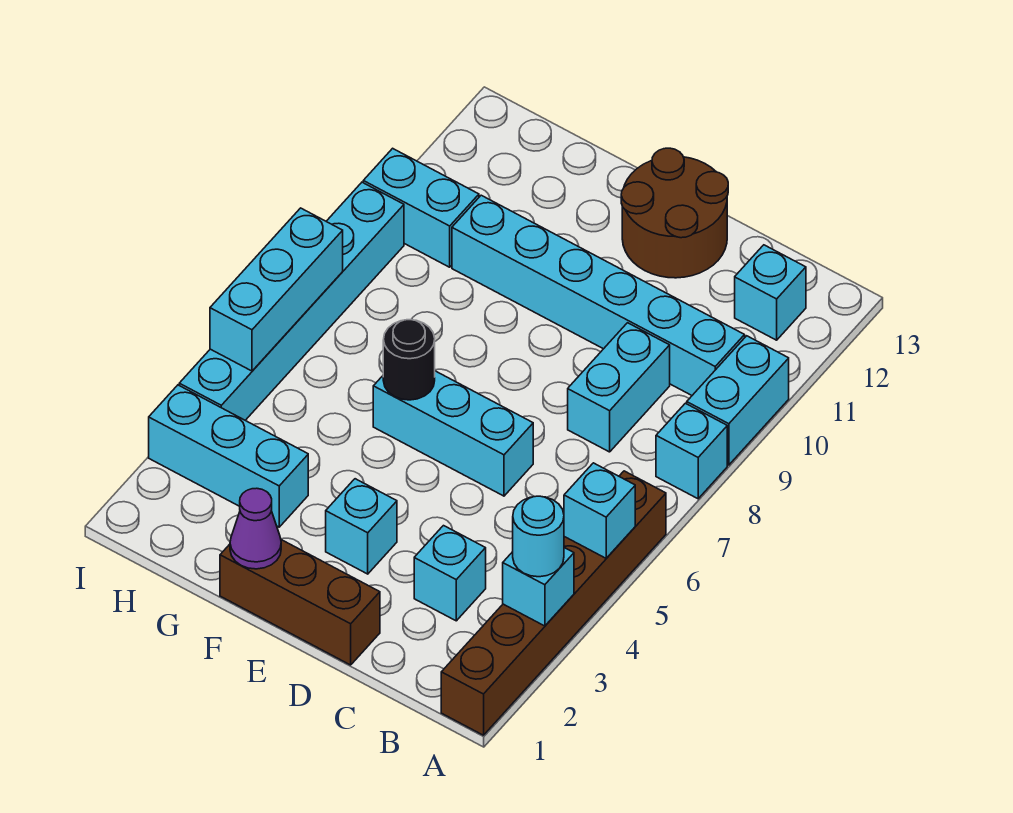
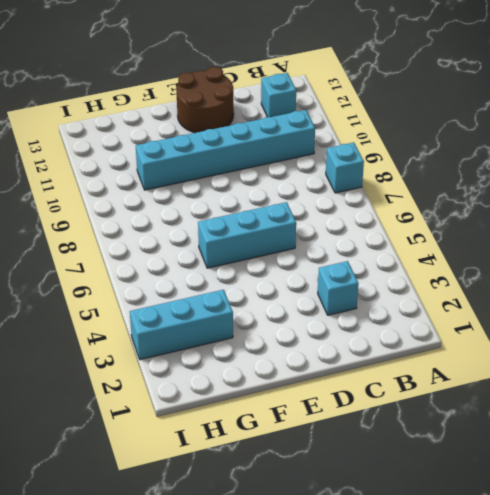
none -> brown 1x6 brick [441,471,666,735]
none -> cyan 1x2 brick [687,336,789,465]
none -> cyan 1x2 brick [568,323,670,452]

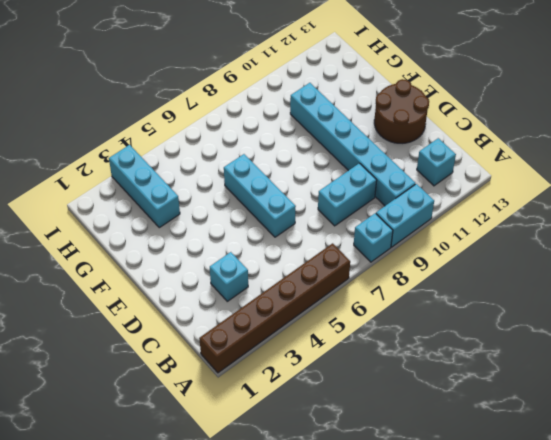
none -> brown 1x3 brick [220,540,380,665]
none -> cyan 1x1 brick [326,479,397,574]
none -> cyan 1x2 brick [363,148,479,267]

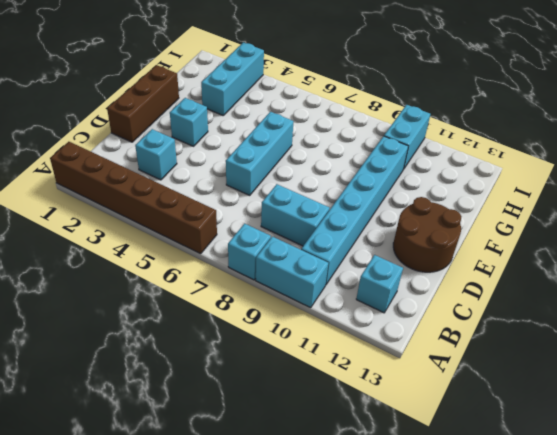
none -> cyan 1x6 brick [179,182,404,420]
none -> cyan 1x1 brick [503,548,574,626]
none -> cyan 1x1 brick [564,463,635,558]

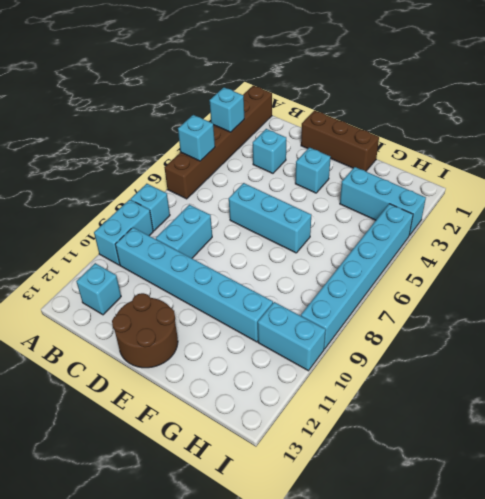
none -> purple 1x1 cone [230,488,281,569]
none -> black 1x1 round brick [383,320,435,400]
none -> cyan 1x3 brick [210,208,343,371]

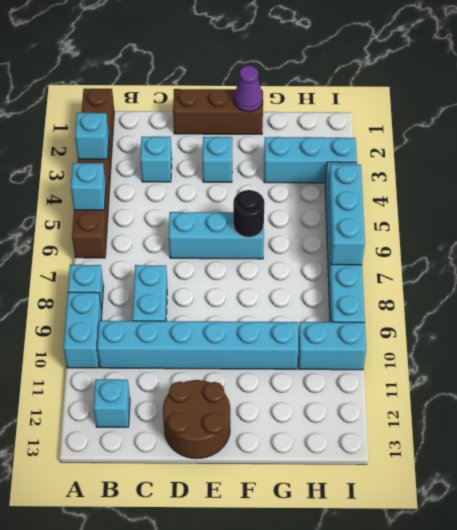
none -> cyan 1x1 round brick [513,496,564,577]

